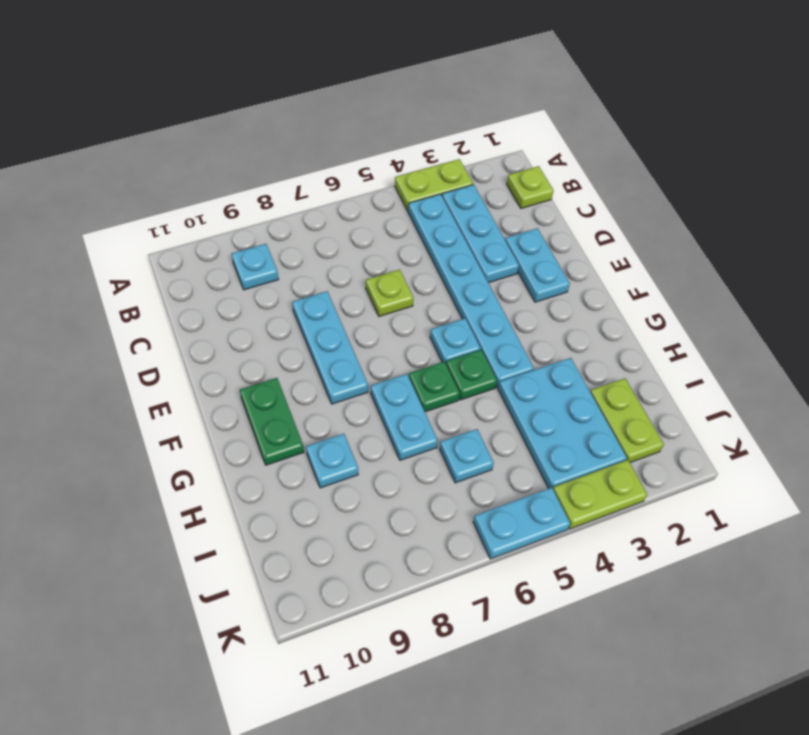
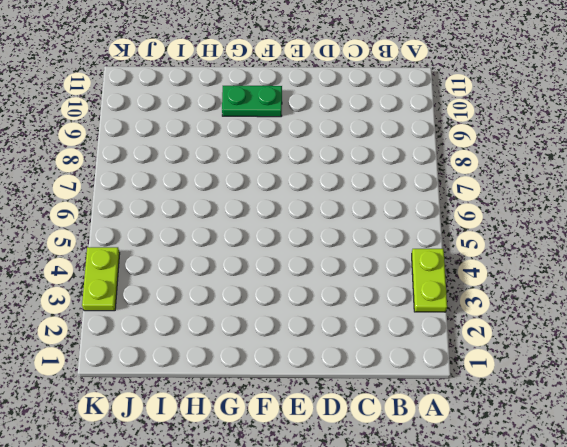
none -> lime 1x1 plate [507,166,554,208]
none -> cyan 1x3 plate [442,185,519,283]
none -> cyan 1x6 plate [408,194,534,388]

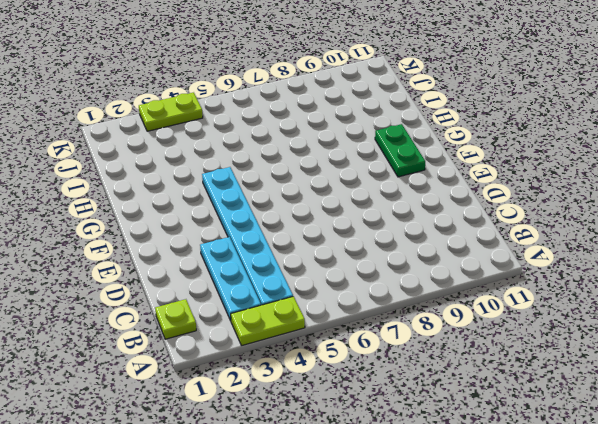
none -> cyan 1x1 plate [232,244,279,290]
none -> cyan 1x2 plate [505,228,570,302]
none -> lime 1x1 plate [366,270,414,316]

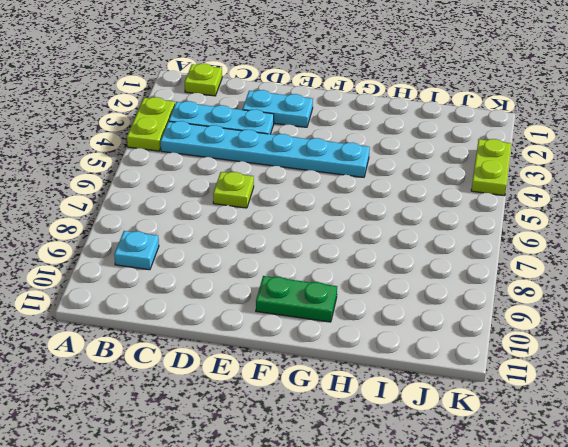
none -> cyan 1x3 plate [292,291,368,404]
none -> cyan 1x1 plate [430,318,481,363]
none -> green 1x1 plate [446,350,497,400]

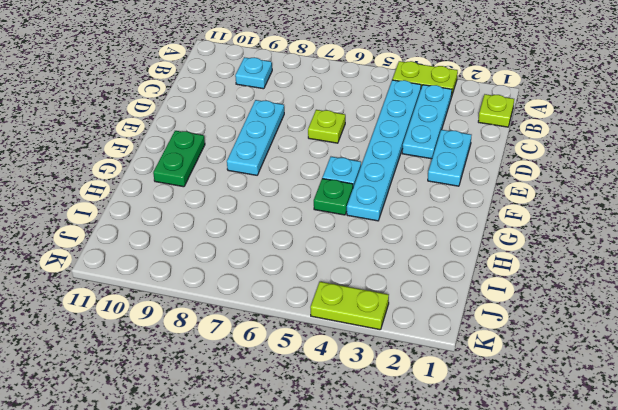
none -> green 1x1 plate [409,362,460,412]
none -> cyan 1x2 plate [371,374,438,460]
none -> cyan 2x3 plate [498,358,627,488]

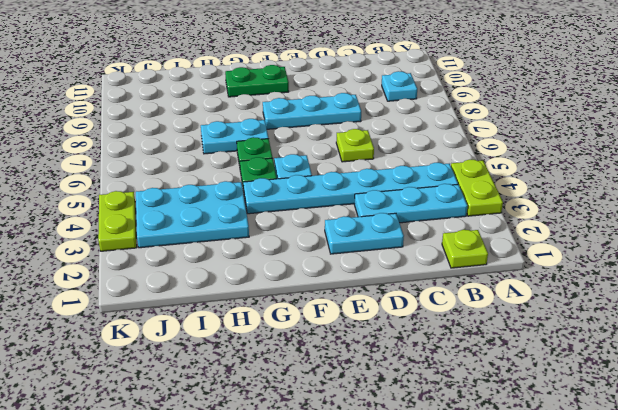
none -> cyan 1x1 plate [306,434,358,488]
none -> lime 1x2 plate [590,378,664,462]
none -> cyan 1x1 plate [440,429,494,483]

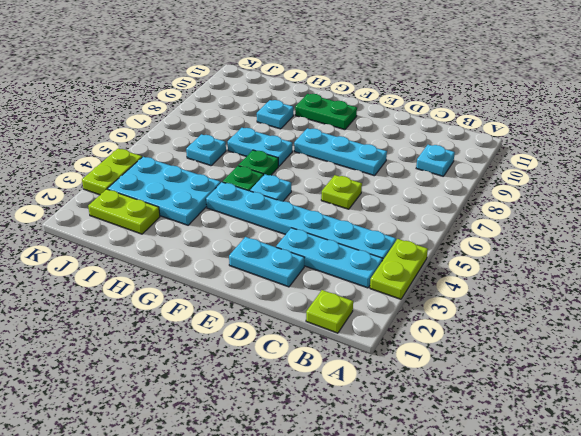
none -> cyan 1x2 plate [473,488,570,559]

